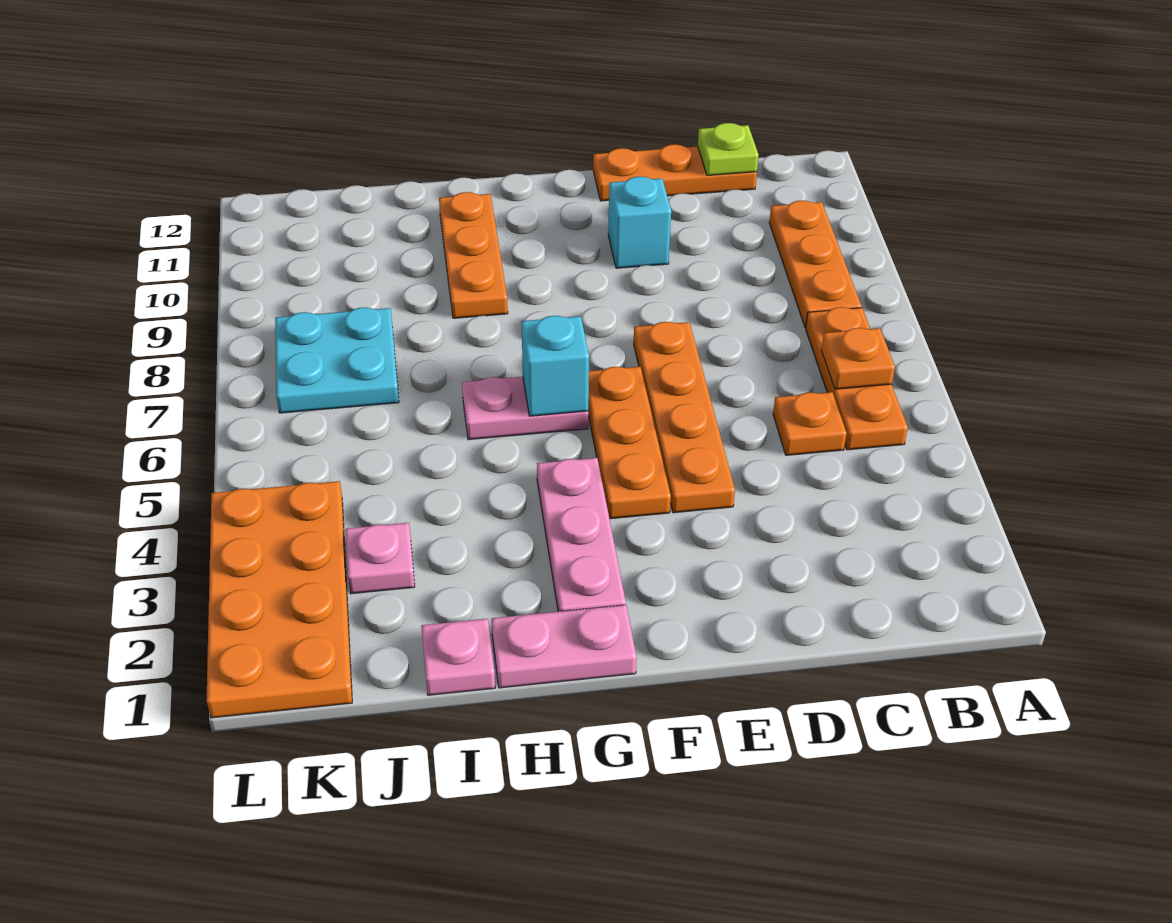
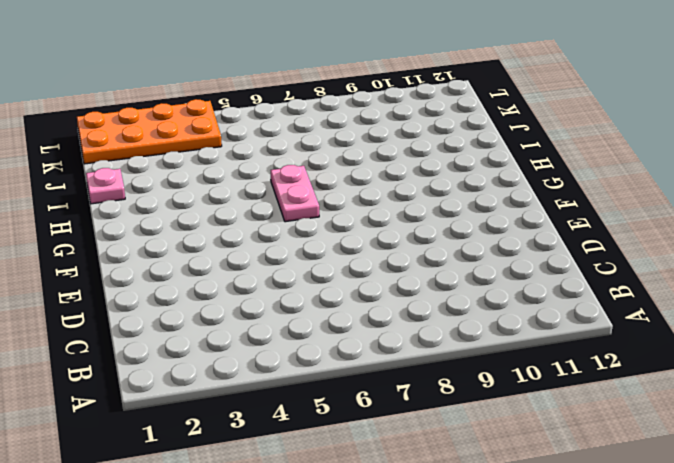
none -> orange 1x3 plate [806,307,908,450]
none -> orange 1x3 plate [769,200,861,328]
none -> orange 1x1 plate [773,392,847,455]

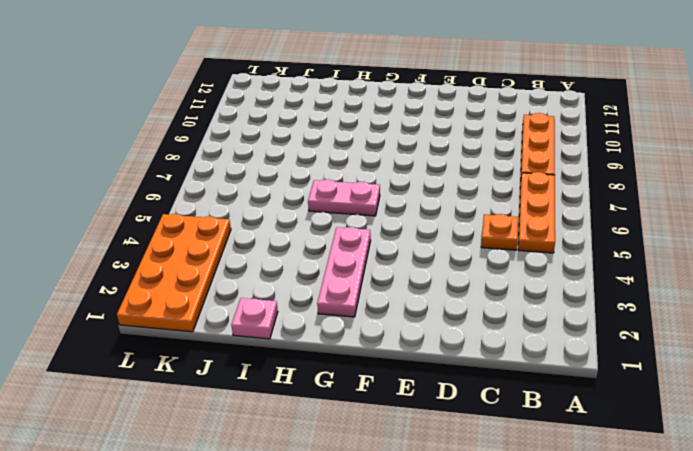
none -> orange 1x3 plate [593,144,757,201]
none -> orange 1x4 plate [634,322,735,513]
none -> cyan 1x1 brick [608,176,671,268]

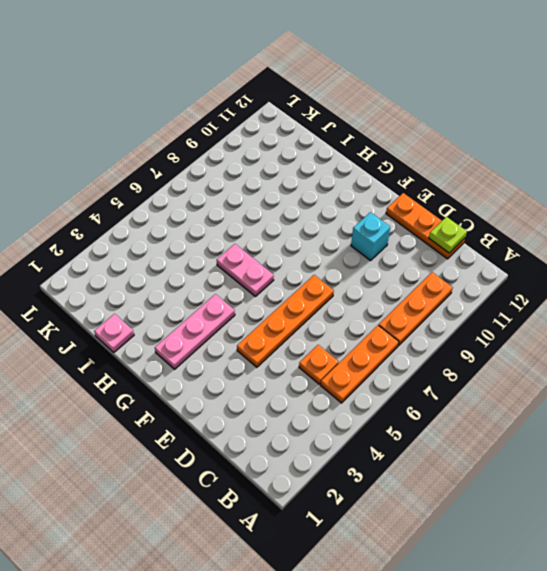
none -> orange 1x3 plate [588,367,671,519]
none -> pink 1x2 plate [491,605,637,688]
none -> orange 1x3 plate [439,192,508,318]

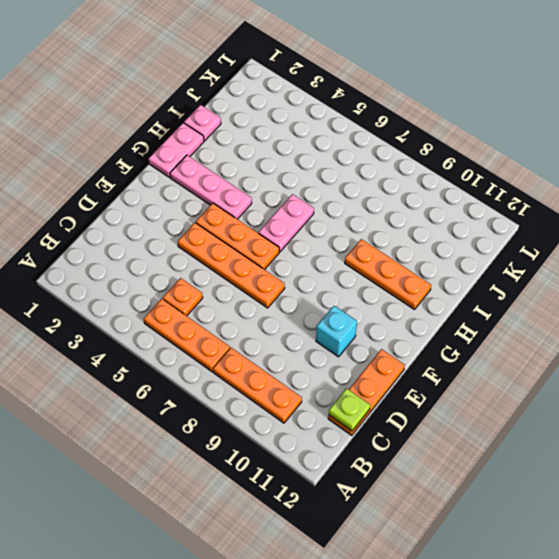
none -> pink 1x1 plate [346,523,415,594]
none -> cyan 2x2 plate [275,307,399,413]
none -> orange 2x4 plate [206,481,352,718]

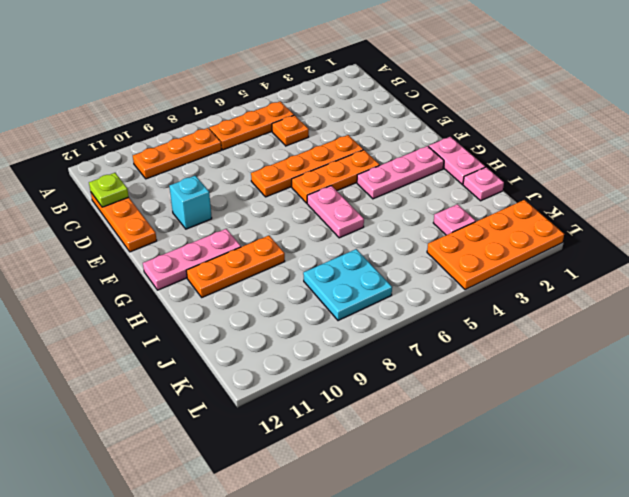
pink 1x3 plate [143,229,241,290] -> none
none -> orange 1x1 plate [821,328,895,389]
none -> cyan 1x1 brick [521,316,589,416]

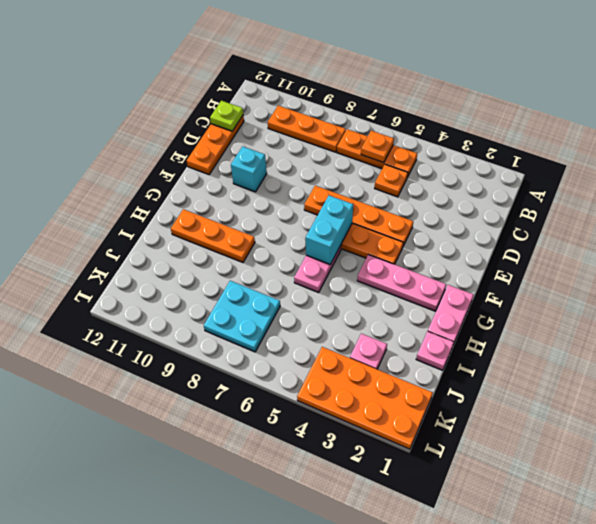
cyan 1x2 brick [306,195,353,264] -> cyan 1x1 brick [521,316,589,416]

